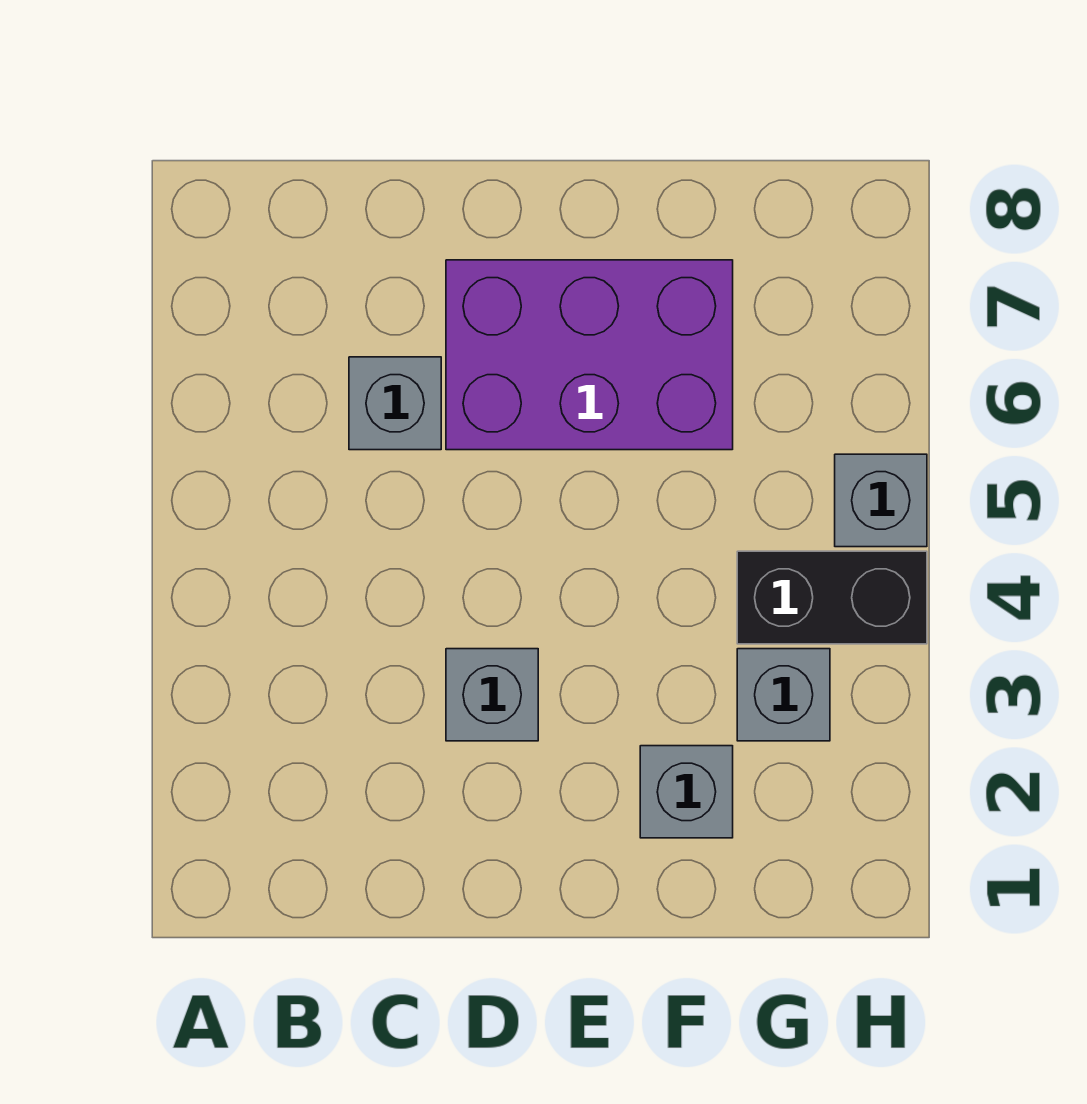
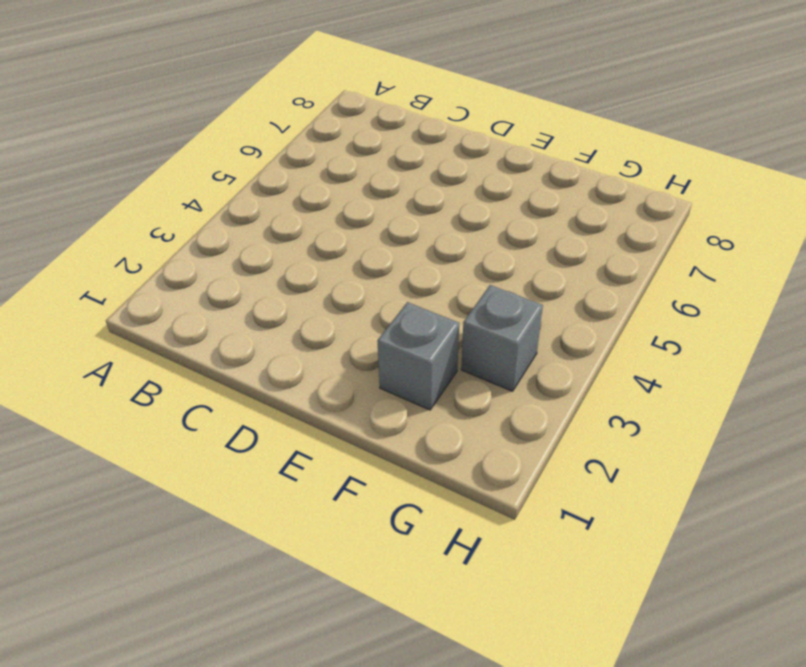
none -> grey 1x1 brick [349,357,441,450]
none -> grey 1x1 brick [446,649,538,741]

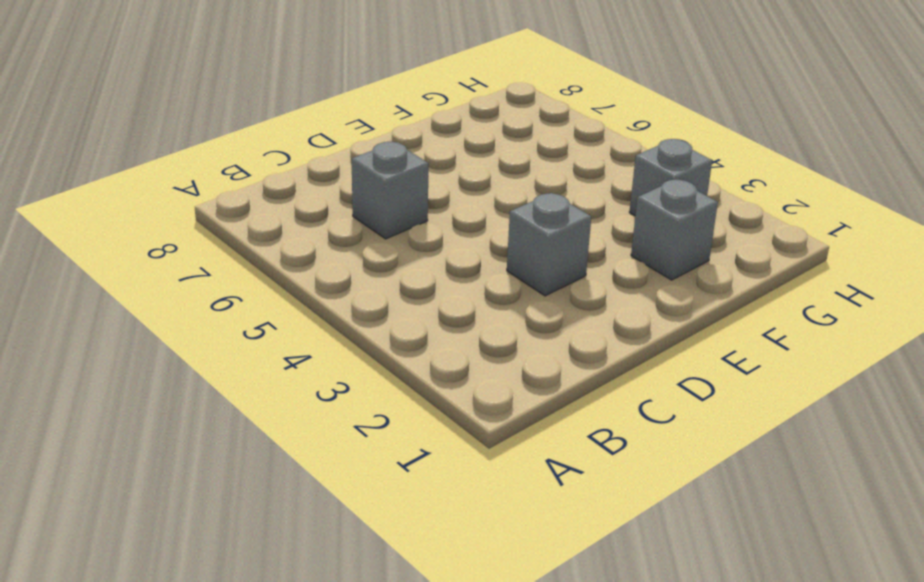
none -> purple 2x3 brick [446,260,733,450]
none -> black 1x2 brick [737,551,927,644]

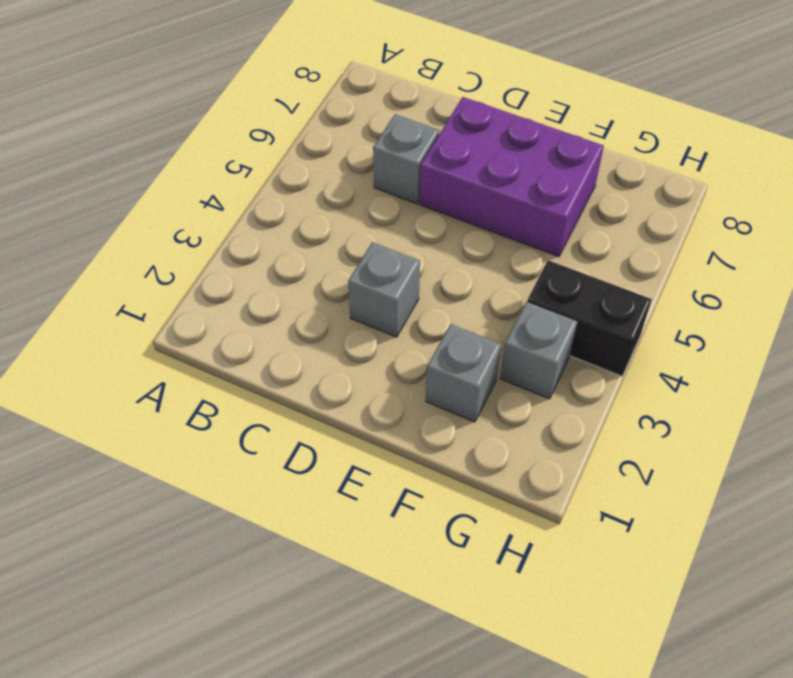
none -> grey 1x1 brick [835,454,927,547]

